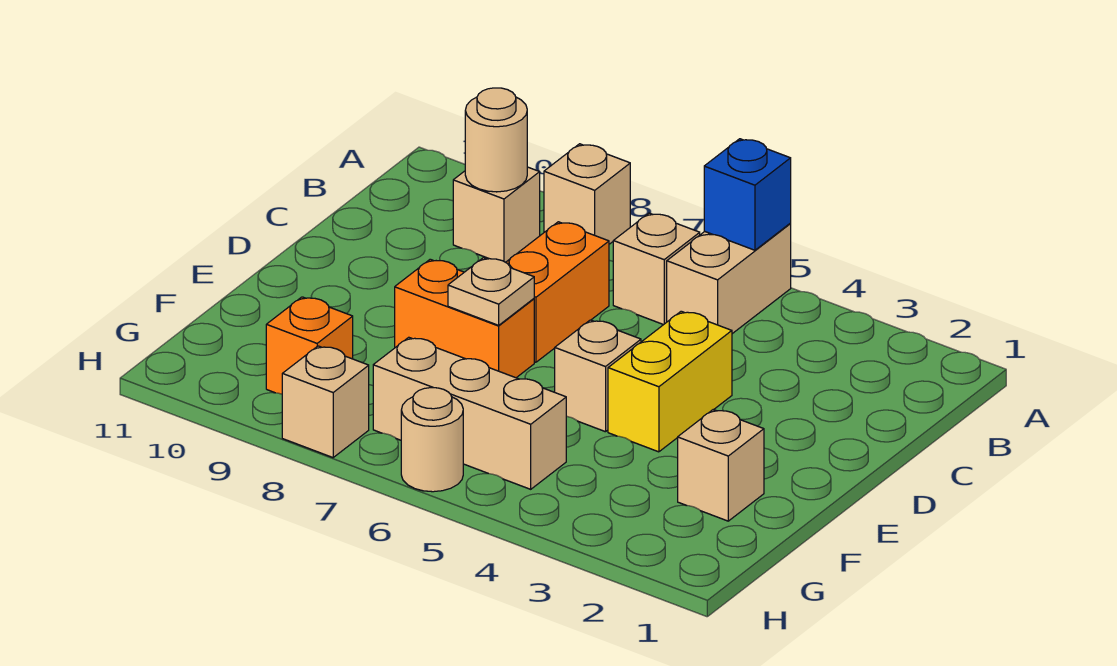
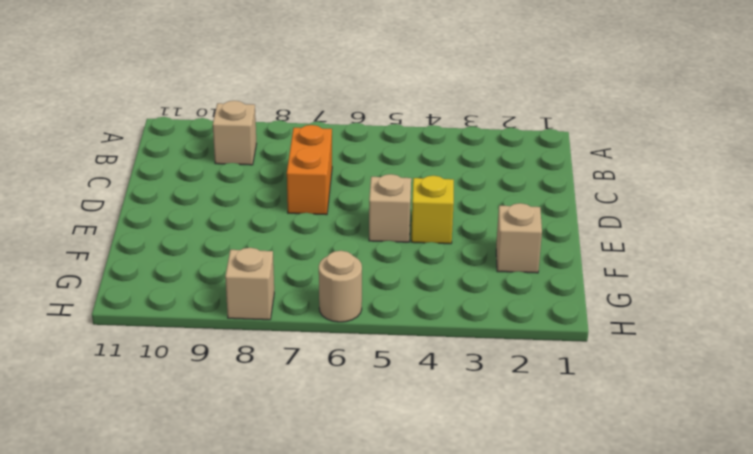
yellow 1x1 brick [411,176,454,244] -> yellow 1x2 brick [608,311,732,452]
none -> tan 1x2 brick [667,224,791,334]
none -> tan 1x1 brick [544,144,630,244]
none -> tan 1x1 brick [613,213,700,325]

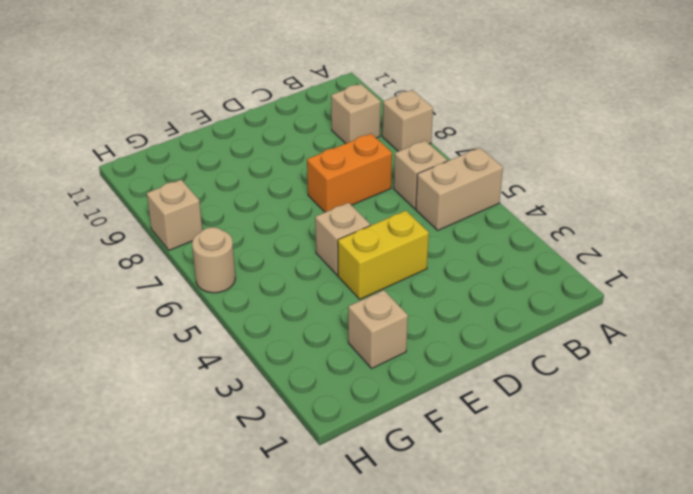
none -> orange 1x2 brick [395,259,534,378]
none -> tan 1x3 brick [373,337,566,489]
none -> orange 1x1 brick [266,297,353,394]

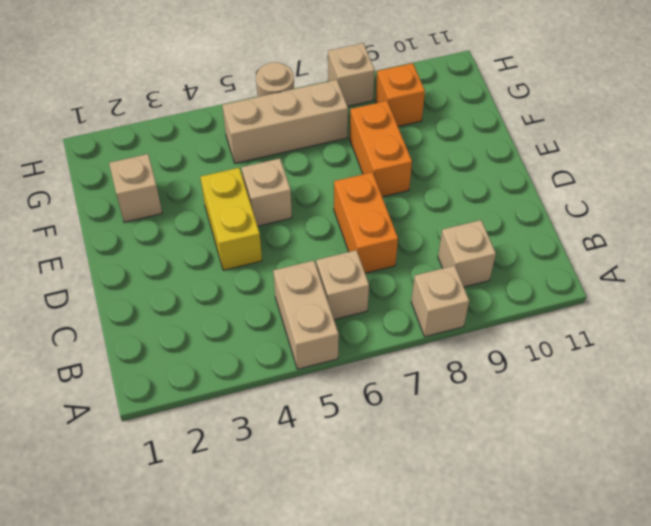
orange 1x2 brick [350,101,412,197] -> orange 1x2 brick turned to [395,259,534,378]
none -> blue 1x1 brick [704,139,791,250]
none -> tan 1x1 round brick [465,88,527,192]
none -> tan 1x1 plate [448,258,534,325]

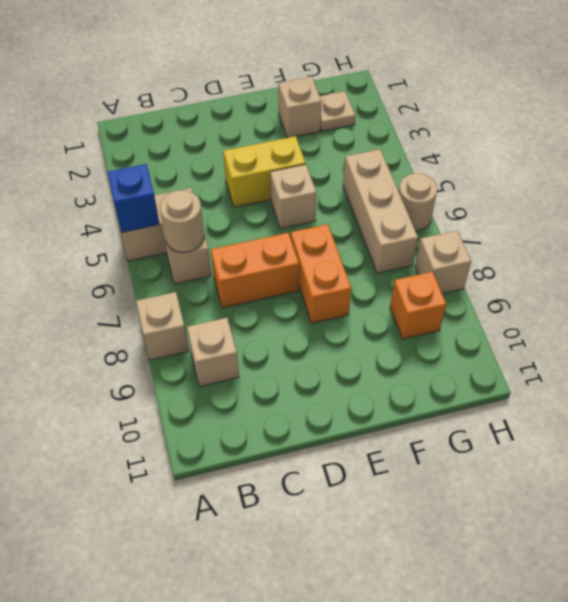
tan 1x1 round brick [160,190,204,252] -> tan 1x1 round brick moved to [465,88,527,192]
tan 1x1 plate [320,91,355,131] -> tan 1x1 plate moved to [448,258,534,325]

